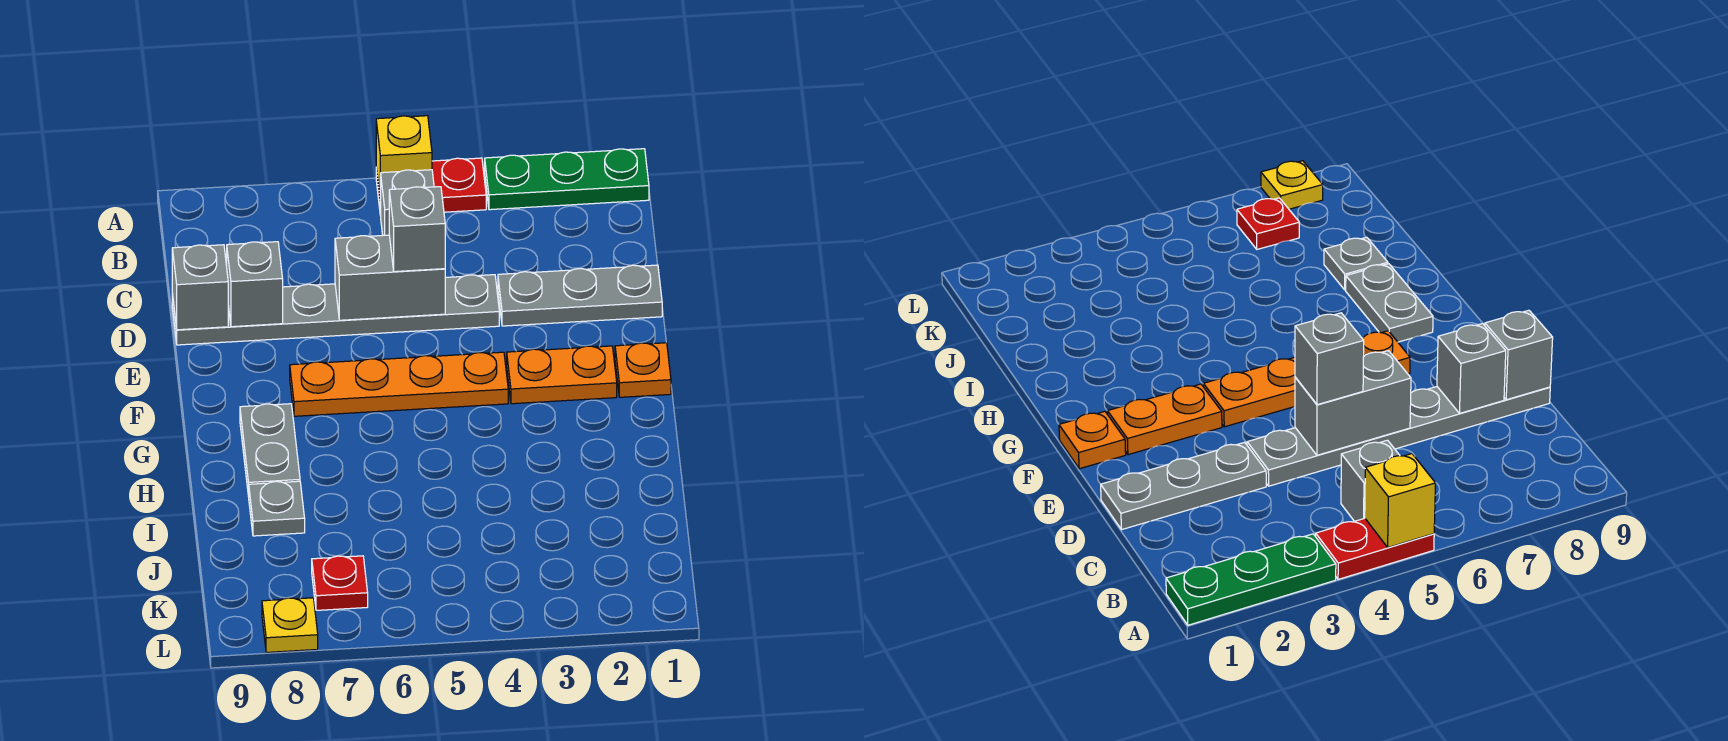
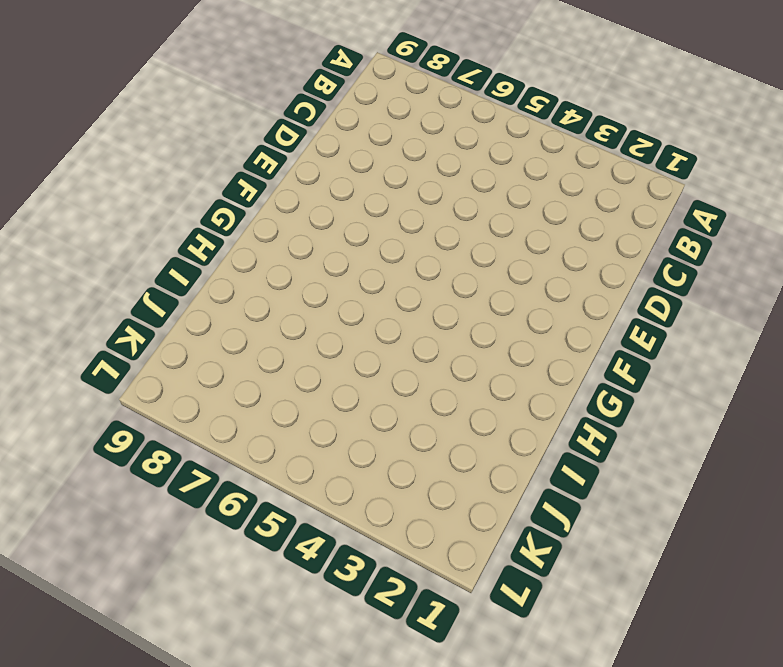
none -> green 1x3 plate [485,149,649,210]
none -> red 1x2 plate [376,158,486,216]
none -> grey 1x1 brick [380,170,434,235]

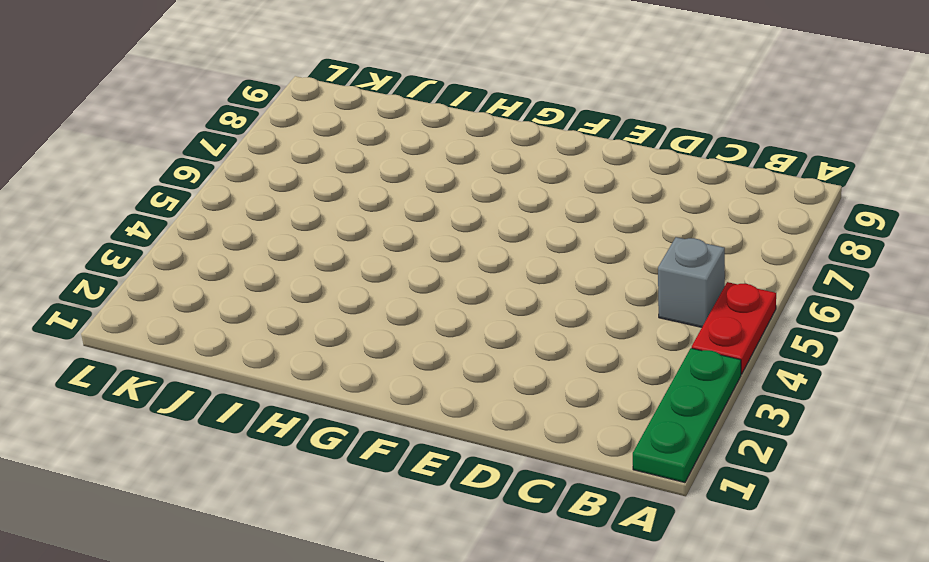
none -> grey 1x3 plate [498,265,662,326]
none -> grey 1x6 plate [172,275,499,345]
none -> orange 1x1 plate [615,343,671,397]

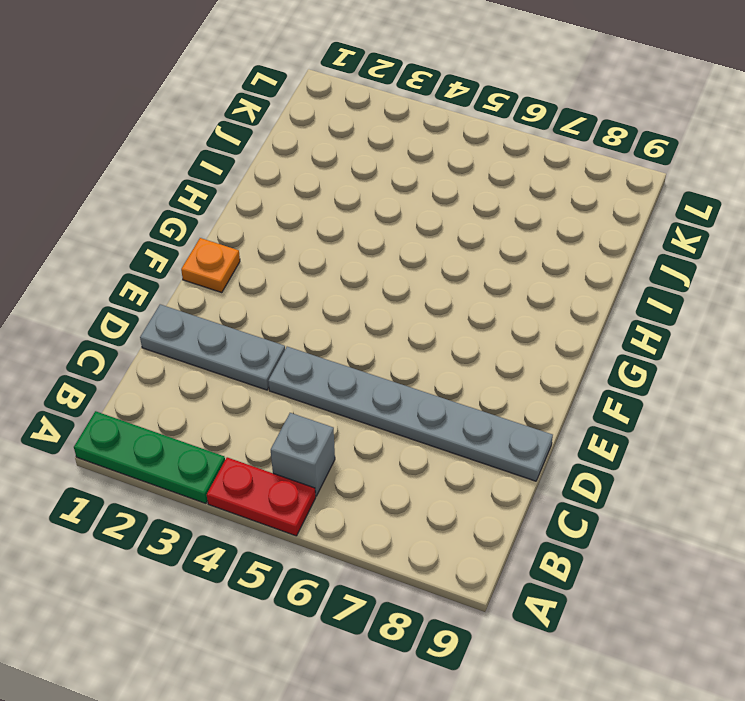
none -> orange 1x2 plate [507,346,617,404]
none -> orange 1x4 plate [290,352,508,416]
none -> grey 1x2 plate [240,404,300,497]

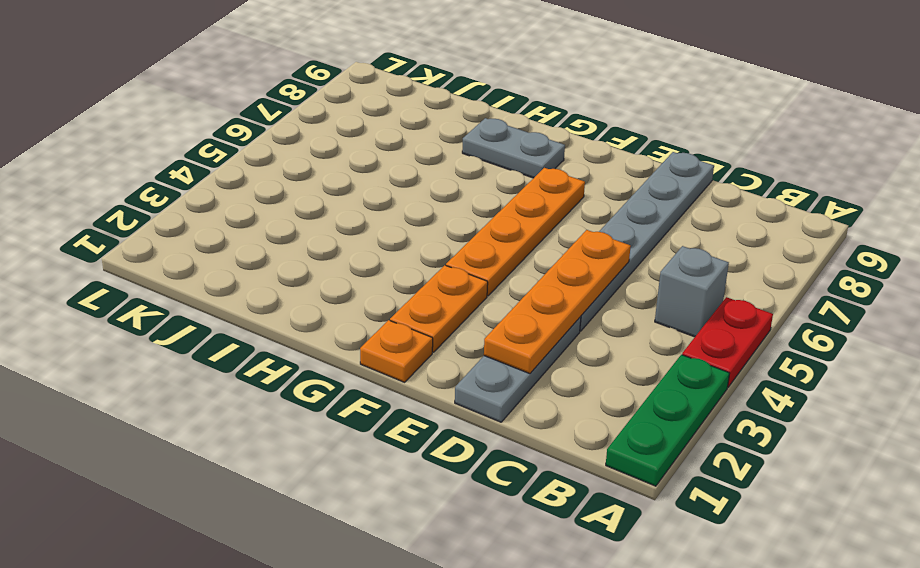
orange 1x4 plate [484,230,631,374] -> grey 1x2 brick [335,235,445,320]
none -> grey 1x1 plate [249,481,305,536]
none -> red 1x1 plate [312,556,368,610]
none -> yellow 1x1 plate [262,598,318,652]

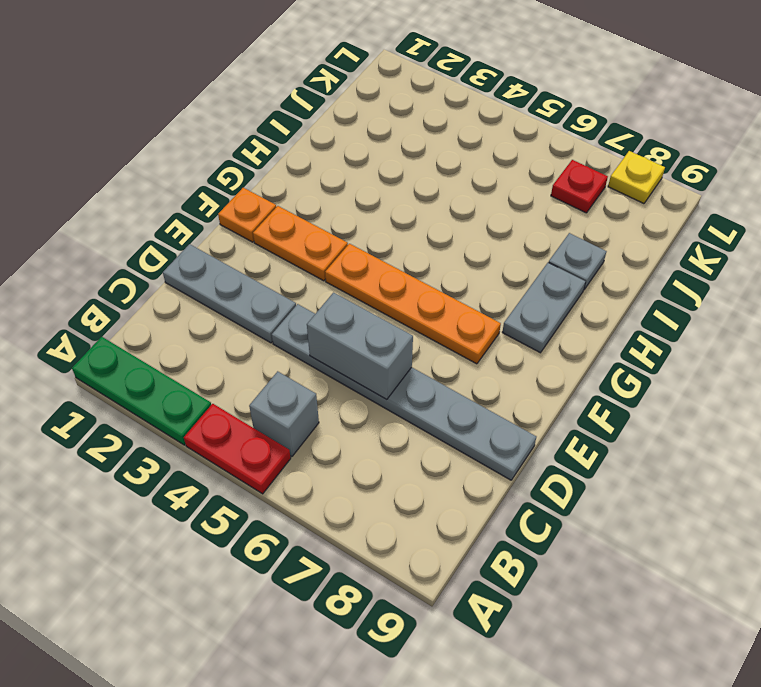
none -> yellow 1x1 brick [376,116,432,200]
none -> grey 1x1 brick [227,242,283,327]
none -> grey 1x1 brick [172,245,228,330]

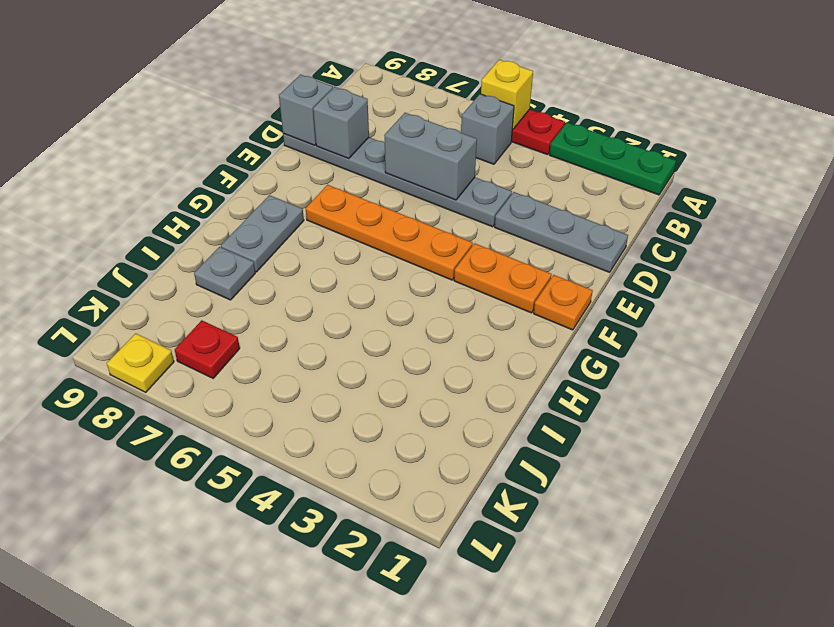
none -> grey 1x1 brick [389,187,445,272]

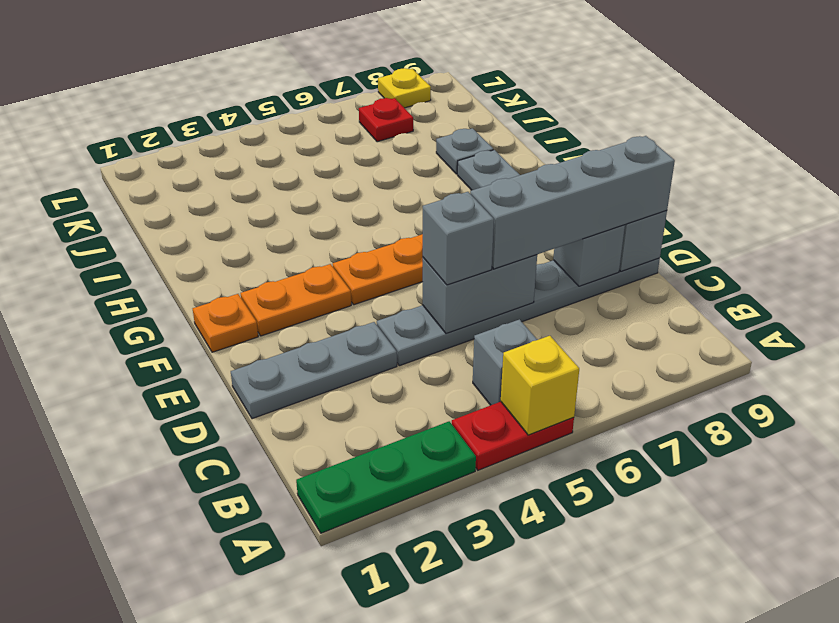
grey 1x4 brick [470,136,675,269] -> none

